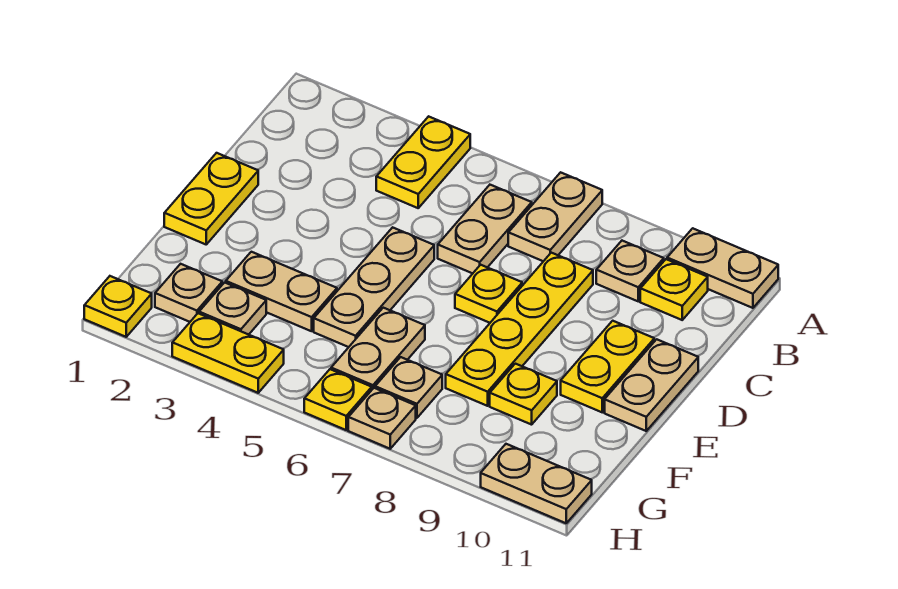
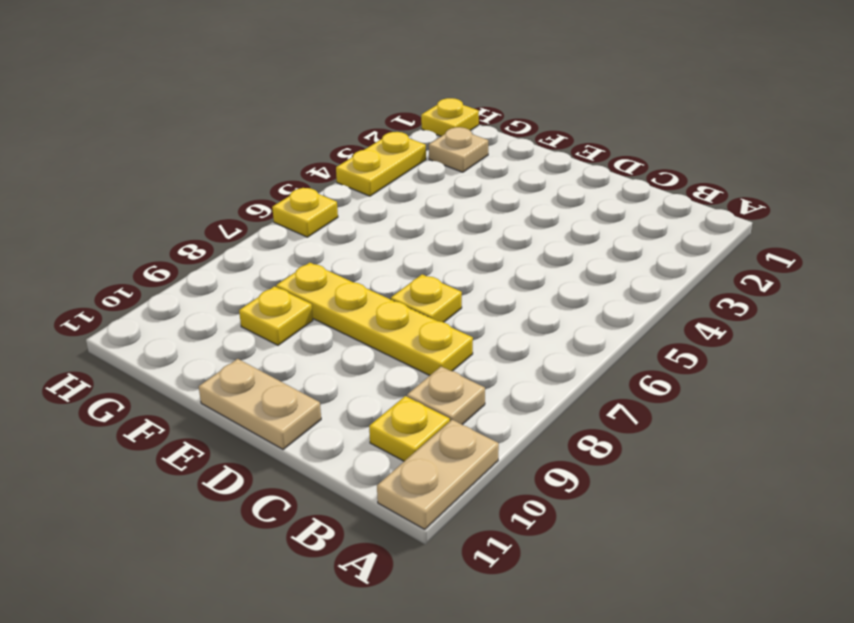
none -> yellow 1x2 plate [376,116,470,208]
none -> tan 1x2 plate [508,172,602,261]
none -> tan 1x2 plate [438,185,532,273]

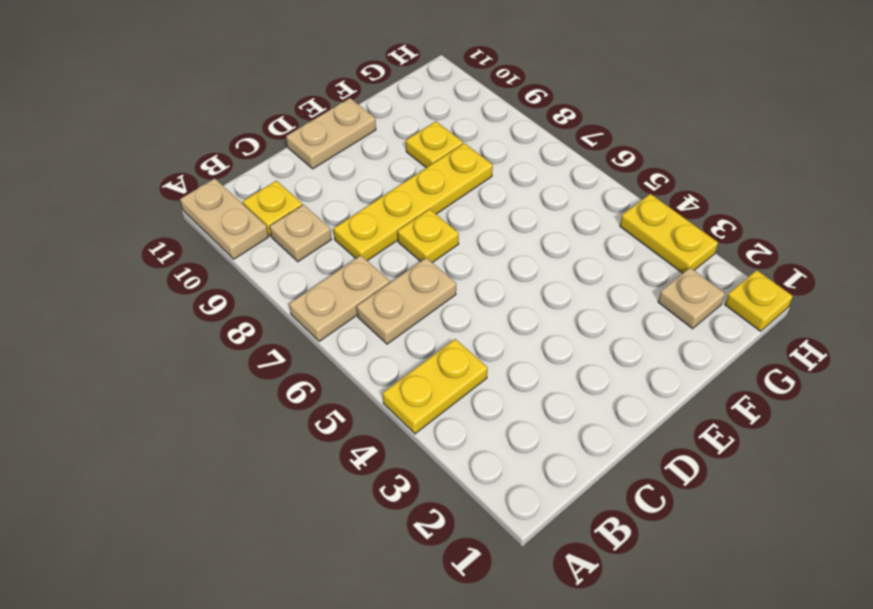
none -> yellow 1x2 plate [164,153,258,244]
none -> tan 1x3 plate [314,227,434,347]
none -> yellow 1x2 plate [561,321,654,412]

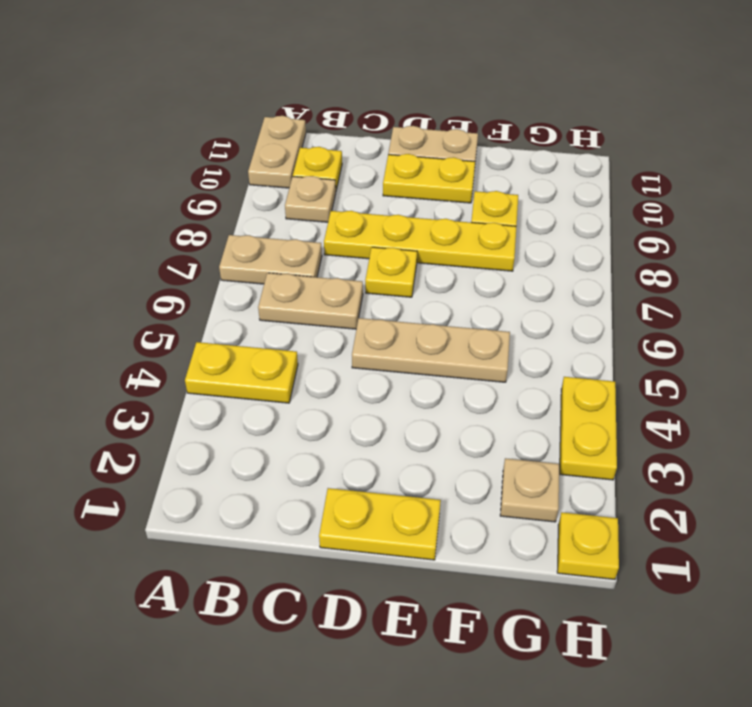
none -> tan 1x2 plate [226,252,337,331]
none -> tan 1x2 plate [331,308,425,389]
none -> tan 1x1 plate [199,282,266,335]

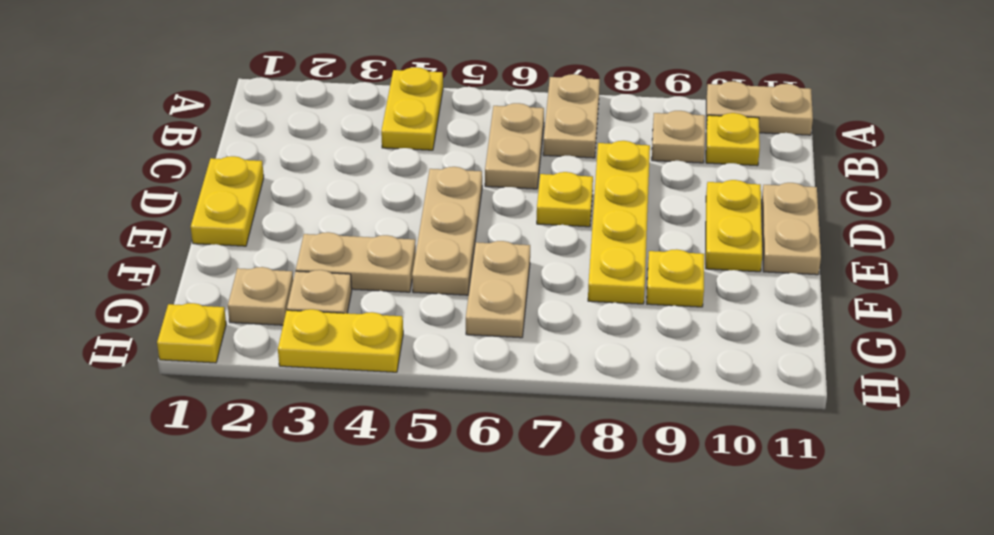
none -> tan 1x1 plate [375,357,442,418]
none -> yellow 1x1 plate [304,369,372,430]
none -> tan 1x1 plate [348,388,416,449]

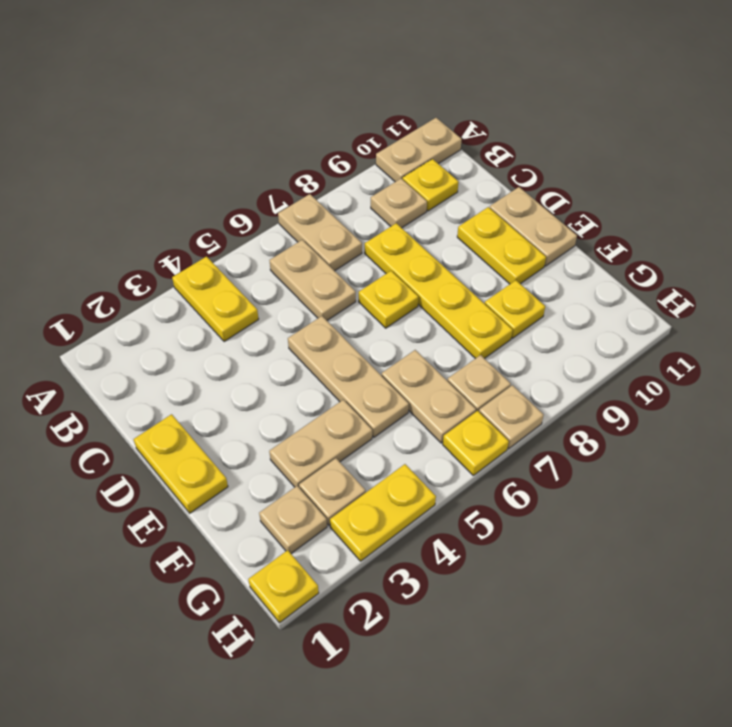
none -> tan 1x2 plate [481,444,592,523]

